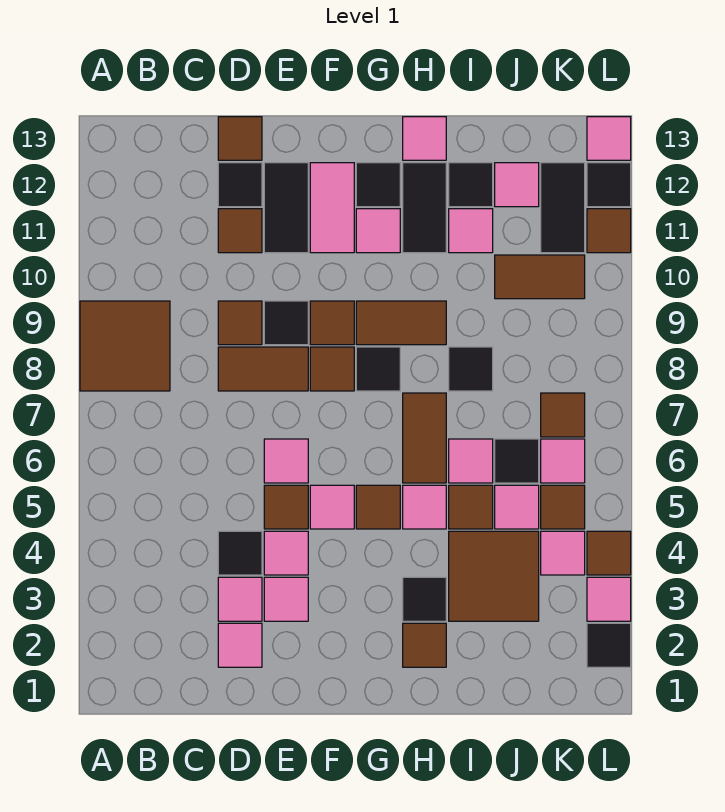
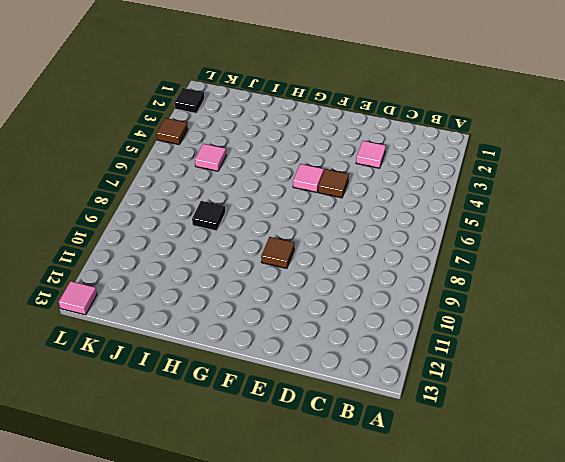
none -> brown 2x2 tile [80,301,170,391]
none -> pink 1x1 tile [218,623,262,667]
none -> black 1x1 tile [218,531,262,575]
none -> brown 1x2 tile [218,347,308,391]

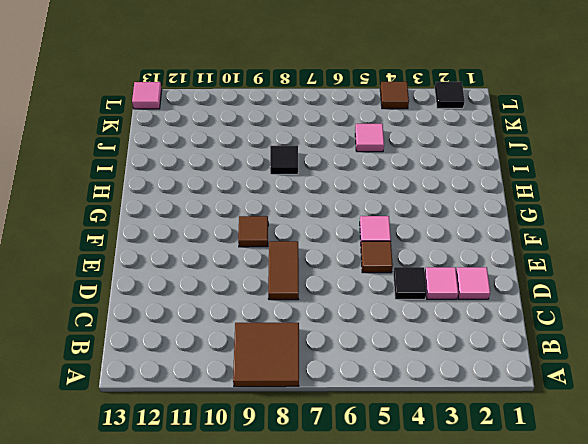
none -> brown 1x1 tile [218,301,262,345]
none -> brown 1x1 tile [218,209,262,253]
none -> black 1x1 tile [218,163,262,207]
none -> brown 1x1 tile [218,117,262,160]

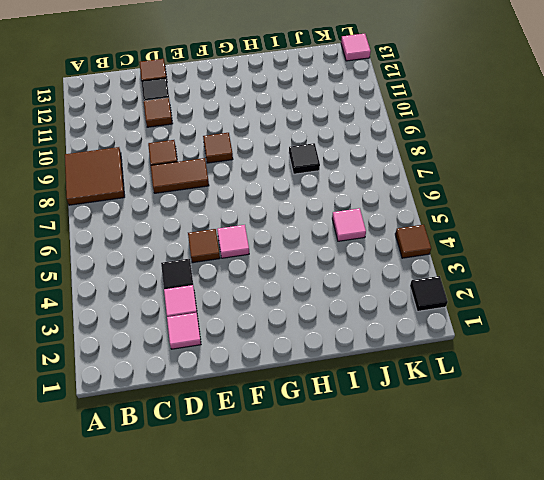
none -> pink 1x1 tile [264,577,308,621]
none -> pink 1x1 tile [264,531,308,575]
none -> pink 1x1 tile [264,439,308,483]
none -> black 1x1 tile [264,301,308,345]

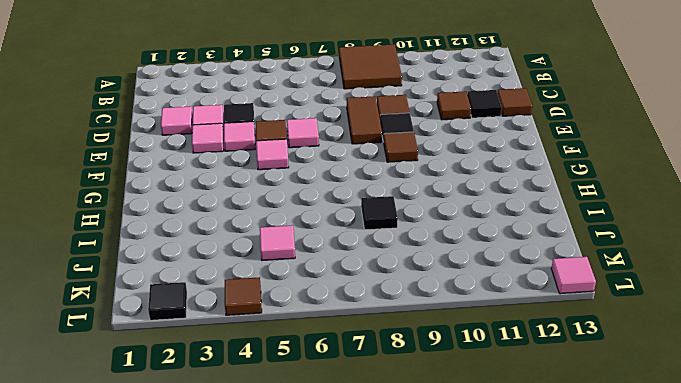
none -> black 1x2 tile [264,163,308,253]
none -> brown 1x1 tile [310,347,354,391]
none -> pink 1x2 tile [310,163,354,253]
none -> brown 1x1 tile [356,485,400,529]

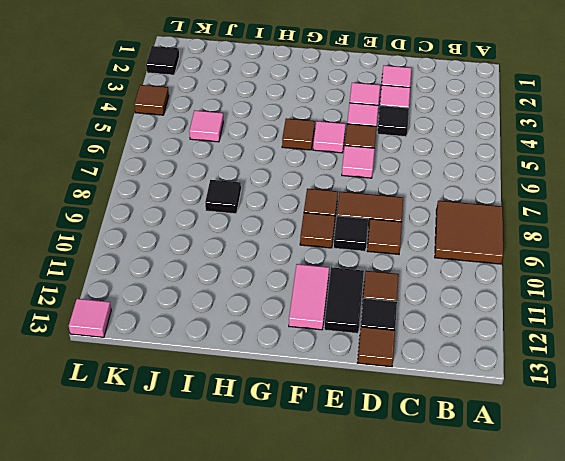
none -> black 1x1 tile [356,347,400,391]
none -> brown 1x2 tile [356,301,446,345]
none -> pink 1x1 tile [356,209,400,253]
none -> black 1x1 tile [356,163,400,207]

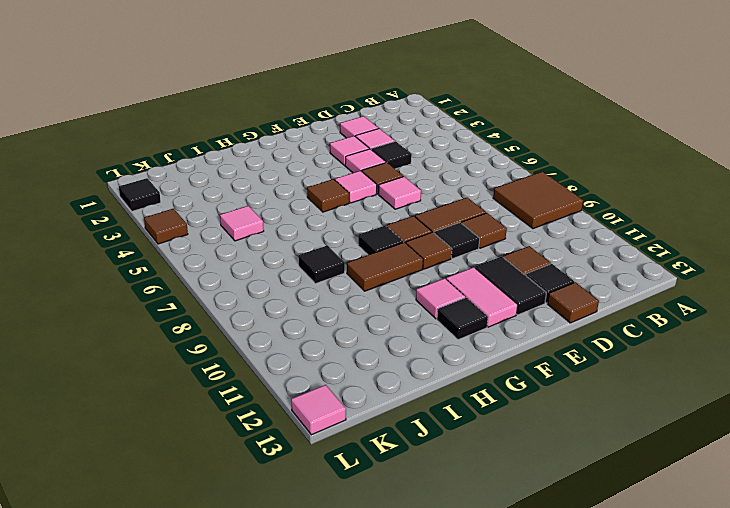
none -> brown 1x1 tile [403,623,446,667]
none -> black 1x1 tile [403,577,446,621]
none -> pink 1x1 tile [403,485,446,529]
none -> brown 1x2 tile [403,393,446,483]

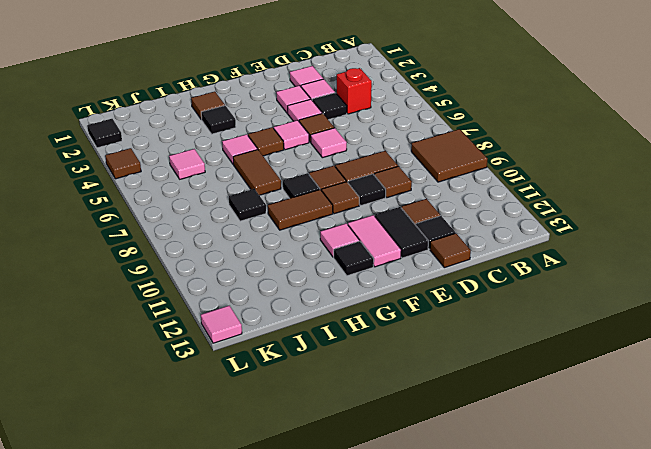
red 1x1 brick [337,68,372,114] -> none
none -> black 1x2 tile [403,163,446,253]
none -> pink 1x1 tile [403,117,446,160]
none -> brown 2x2 tile [449,531,539,621]
none -> brown 1x1 tile [449,485,493,529]

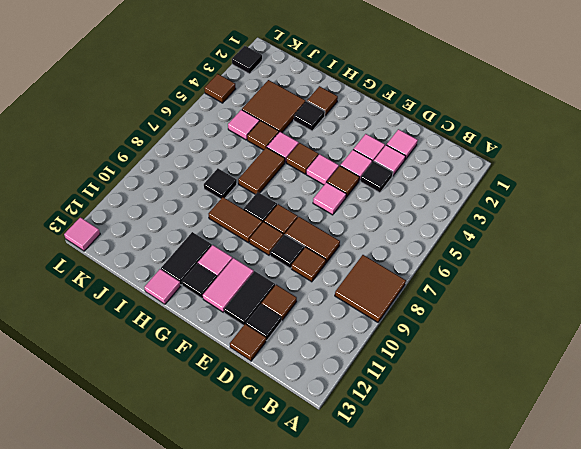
none -> pink 1x1 tile [449,439,493,483]
none -> pink 1x1 tile [449,209,493,253]
none -> black 1x1 tile [449,163,493,207]
none -> black 1x1 tile [495,439,539,483]

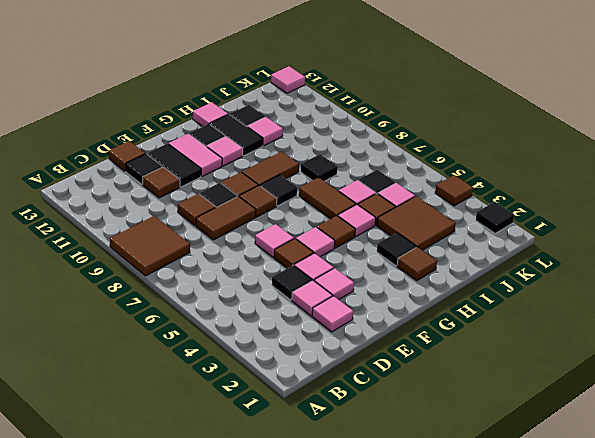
none -> brown 1x2 tile [495,255,585,299]
none -> pink 1x1 tile [495,163,539,207]
none -> pink 1x1 tile [541,531,585,575]
none -> brown 1x1 tile [541,485,585,529]

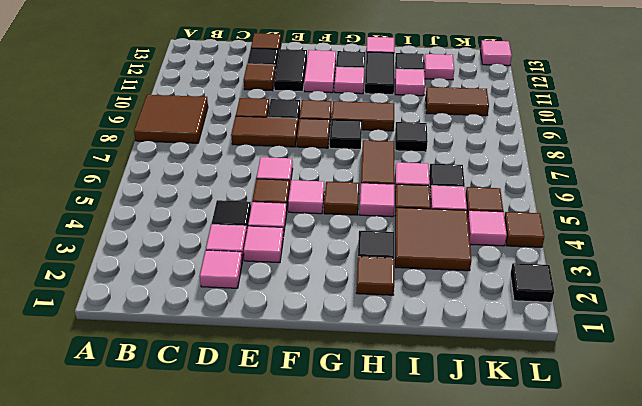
none -> pink 1x1 tile [541,439,585,483]
none -> brown 1x1 tile [541,393,585,437]
none -> black 1x2 tile [541,163,585,253]
none -> pink 1x1 tile [587,577,631,621]

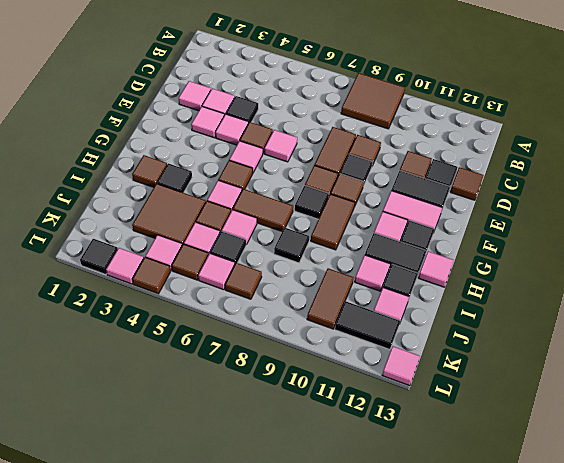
none -> brown 1x1 tile [587,209,631,253]
none -> black 1x1 tile [587,163,631,207]

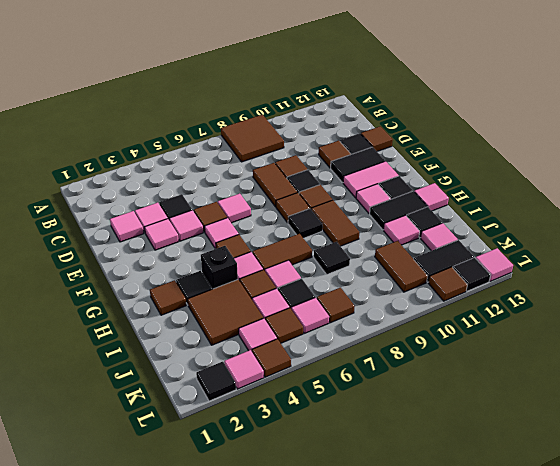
black 1x1 brick [201,246,238,289] -> none

